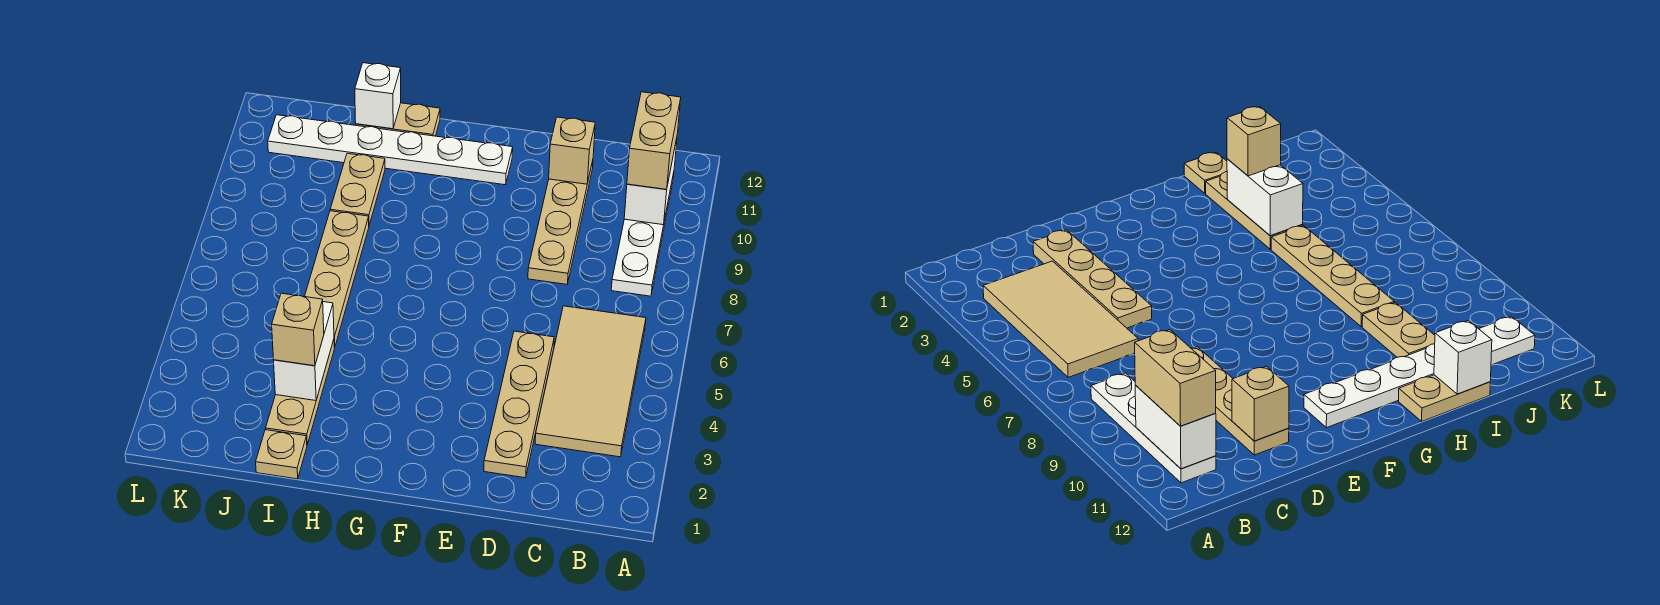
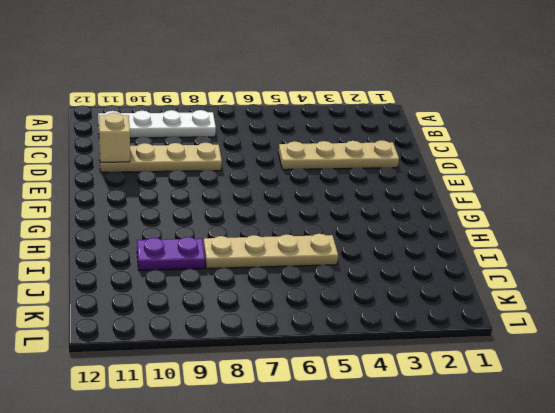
purple 1x2 plate [137,237,205,270] -> tan 1x2 plate [330,153,385,225]
none -> tan 2x4 tile [535,306,646,457]
none -> white 1x6 plate [268,115,513,185]
none -> tan 1x2 plate [356,103,440,136]

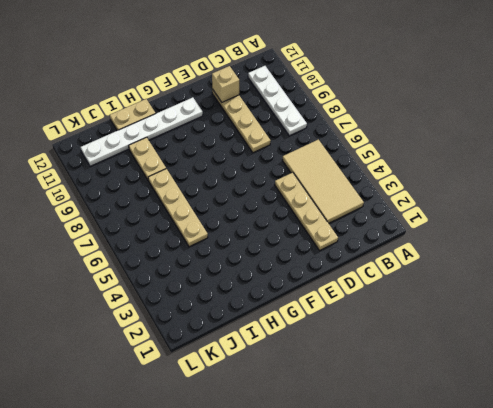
none -> tan 1x1 plate [256,430,307,479]
none -> tan 1x3 plate [266,340,334,444]
none -> white 1x2 brick [624,138,677,225]

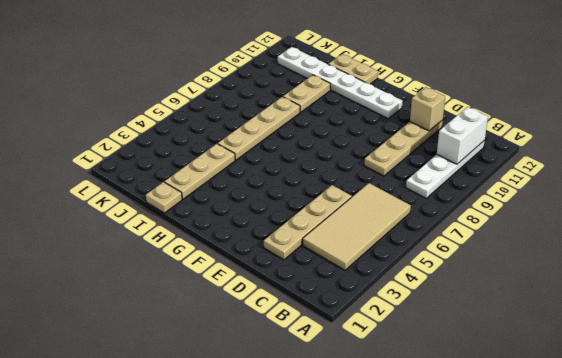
none -> white 1x2 brick [274,302,334,401]
none -> white 1x1 brick [355,63,401,129]
none -> tan 1x2 brick [627,92,681,189]

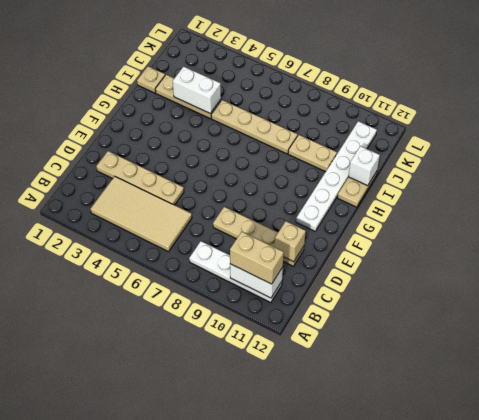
none -> tan 1x1 brick [272,293,324,366]

